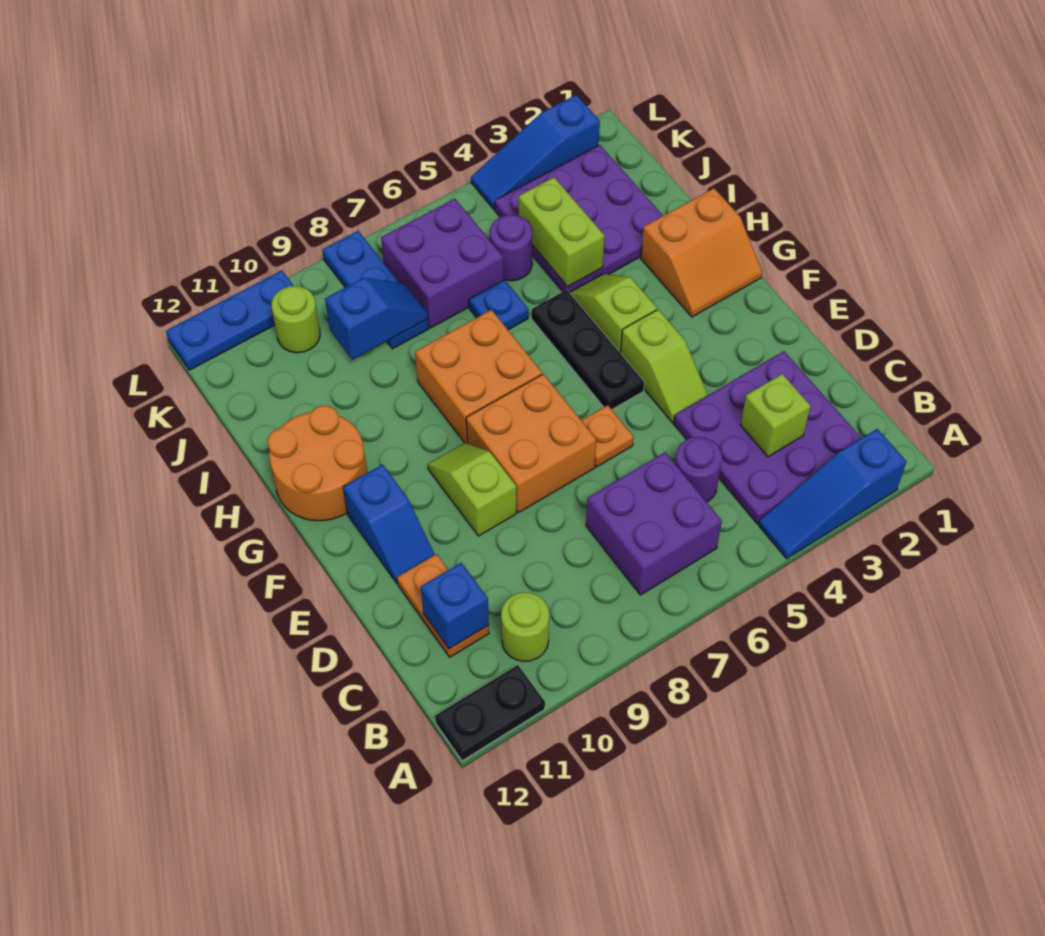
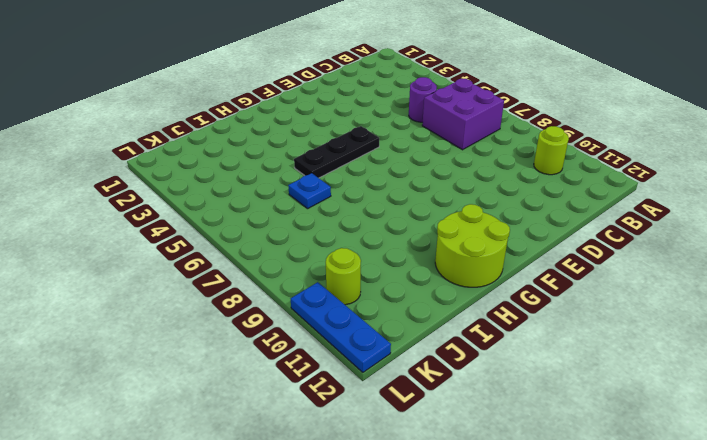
lime 2x2 round brick [435,204,510,287] -> orange 2x2 round brick [268,406,367,521]
none -> blue 1x3 slope [758,429,906,559]
none -> black 1x2 plate [435,665,545,761]
none -> purple 3x3 plate [674,351,861,524]

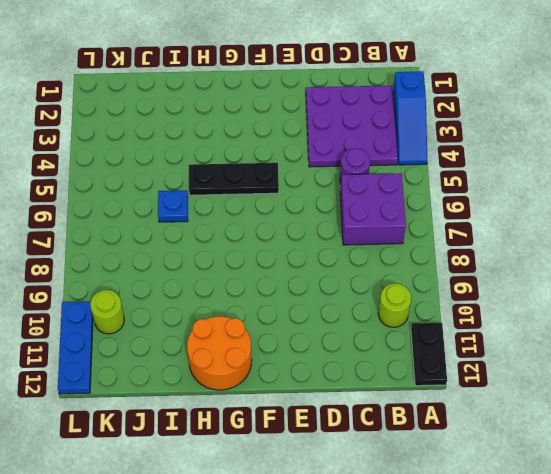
none -> orange 1x2 plate [397,554,489,657]
none -> lime 1x2 slope [621,310,708,423]
none -> orange 1x1 plate [581,405,634,467]

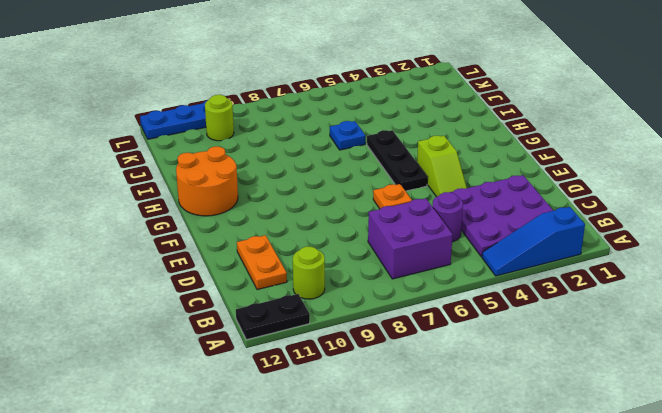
none -> orange 2x2 brick [466,374,596,513]
none -> lime 1x2 slope [428,443,516,536]
none -> blue 1x2 slope [343,464,435,584]

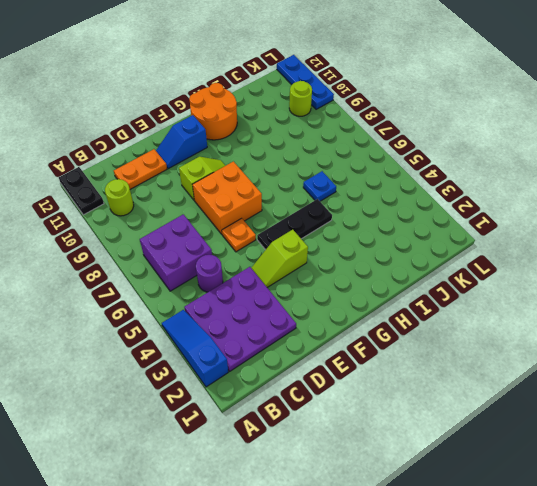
none -> orange 2x2 slope [641,188,762,317]
none -> lime 1x2 slope [570,274,657,353]
none -> orange 2x2 brick [415,310,542,443]

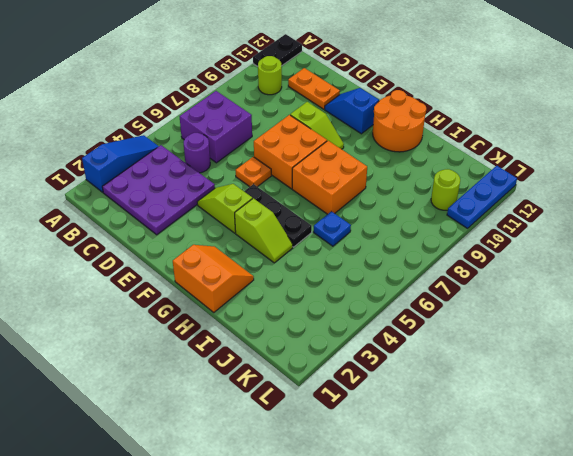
orange 2x2 slope [173,245,254,312] -> orange 2x2 slope turned to [641,188,762,317]
none -> purple 3x3 plate [495,145,663,293]
none -> purple 1x1 round brick [490,215,533,281]
none -> purple 2x2 brick [381,199,504,328]

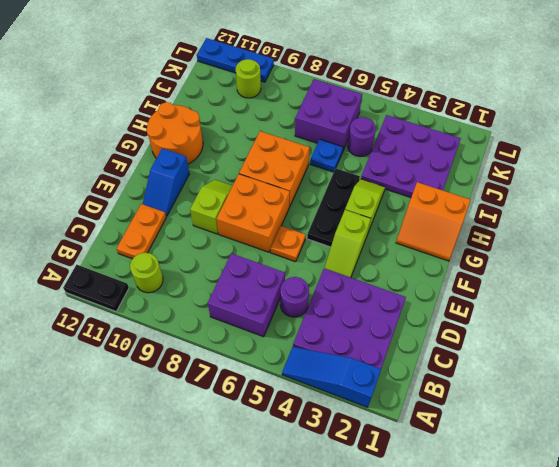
none -> blue 1x3 plate [322,231,429,349]
none -> blue 1x3 slope [471,95,600,209]
none -> lime 1x1 brick [741,374,811,457]

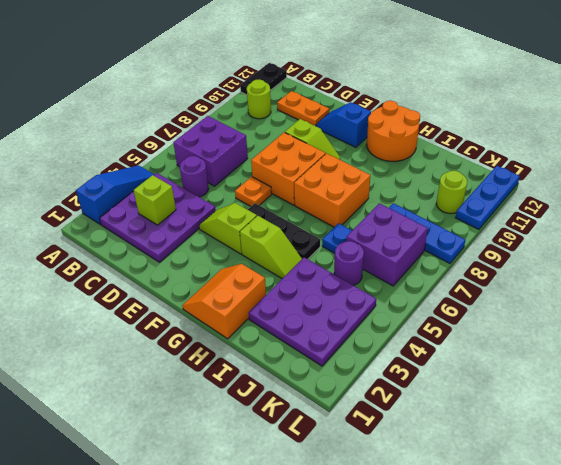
none -> blue 1x3 slope [471,95,600,209]
none -> blue 1x1 brick [421,563,489,649]
none -> lime 1x2 brick [519,177,604,287]

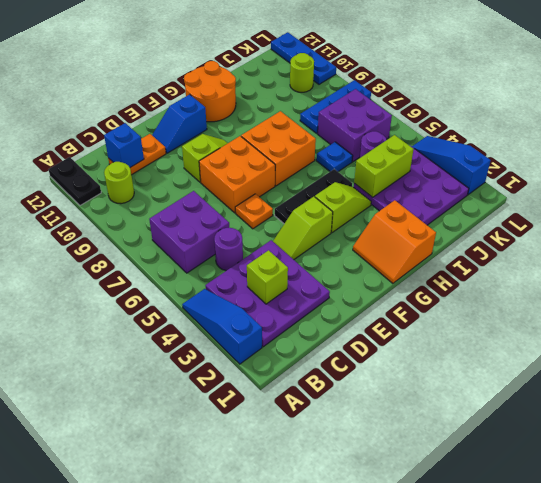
none -> blue 1x2 slope [325,278,428,360]

